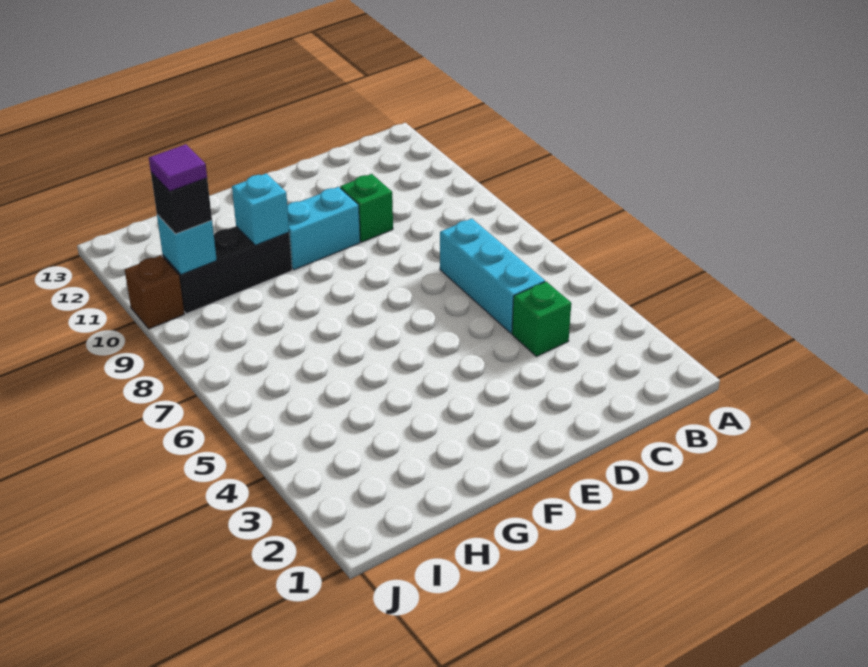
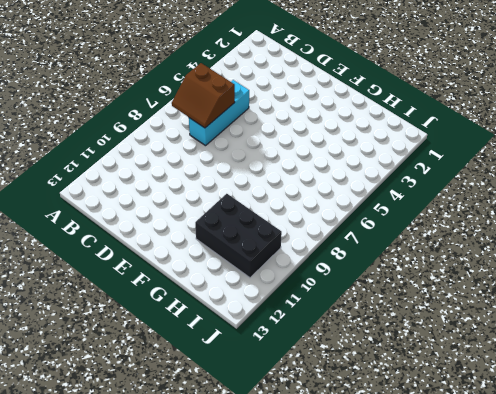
brown 2x2 slope [172,63,235,128] -> none
black 2x3 brick [195,194,282,278] -> black 1x3 brick [163,226,292,314]
none -> green 1x1 brick [512,282,571,357]
none -> green 1x1 brick [340,174,393,242]

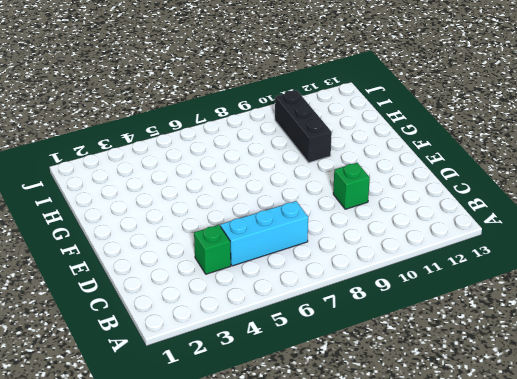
none -> cyan 1x2 brick [287,187,360,270]
none -> brown 1x1 brick [125,255,184,329]

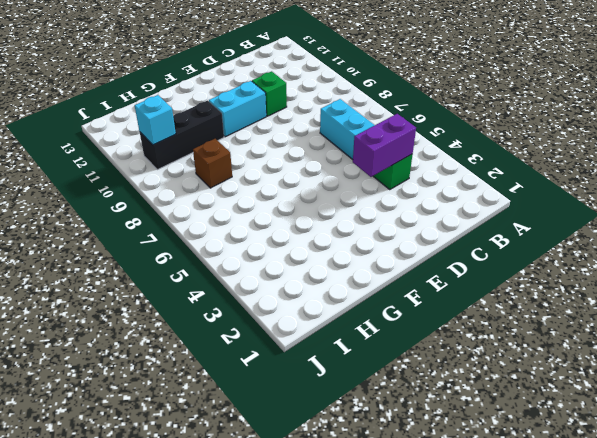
purple 1x2 brick [353,114,416,177] -> none
brown 1x1 brick [193,139,232,188] -> brown 1x1 brick moved to [125,255,184,329]
none -> cyan 1x1 brick [232,173,289,245]
none -> black 1x1 brick [151,172,212,234]

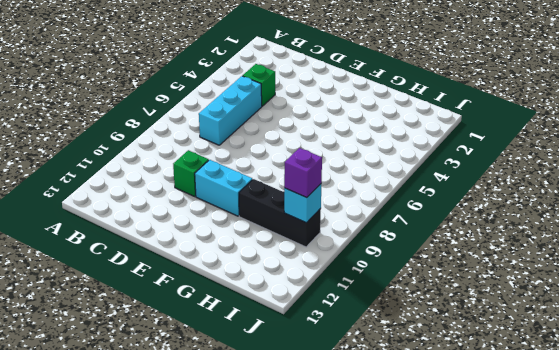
purple 1x1 brick [284,148,322,198] -> black 1x1 brick [151,172,212,234]
none -> brown 1x1 brick [125,255,184,329]
none -> cyan 1x1 brick [232,173,289,245]

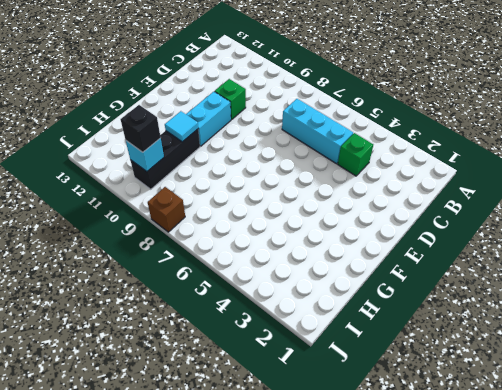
cyan 1x1 tile [165,111,198,142] -> cyan 1x1 brick [232,173,289,245]
brown 1x1 brick [148,187,185,232] -> brown 1x1 brick moved to [125,255,184,329]
none -> purple 1x1 tile [149,144,207,191]

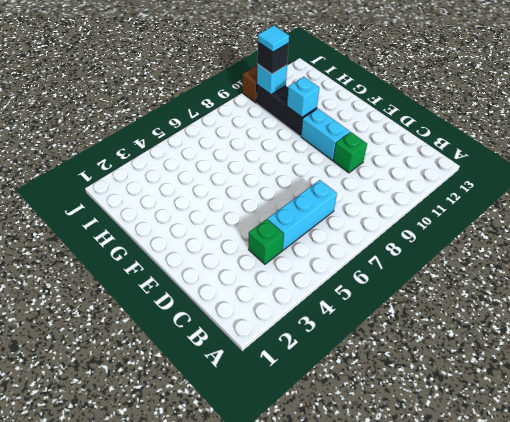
cyan 1x1 tile [258,26,289,52] -> purple 1x1 tile [149,144,207,191]

